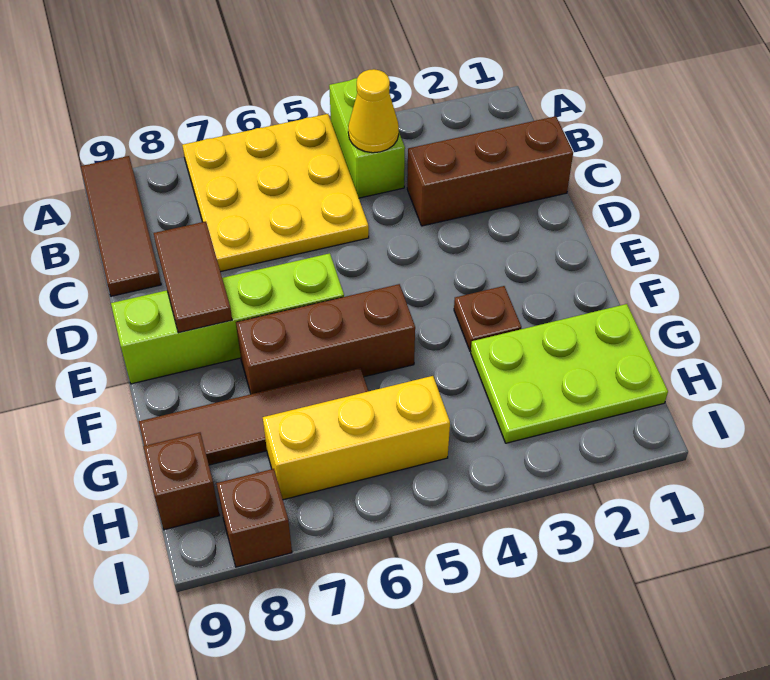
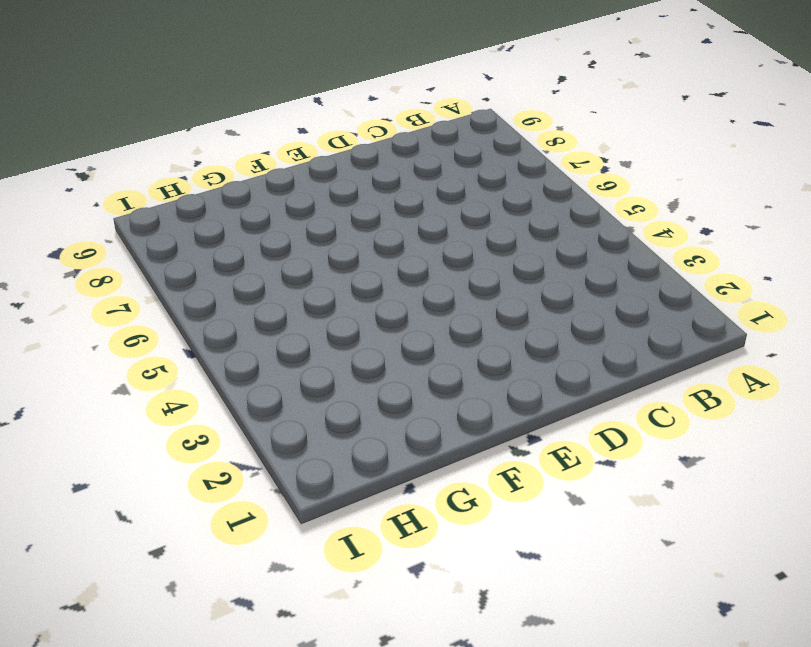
none -> lime 1x2 brick [329,78,405,198]
none -> yellow 3x3 plate [182,114,369,272]
none -> brown 1x3 tile [81,156,161,296]

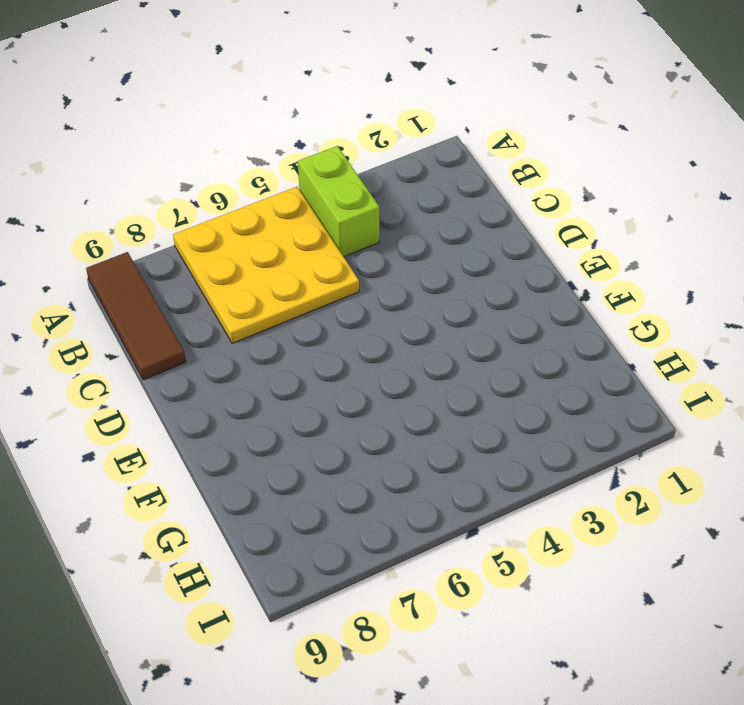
none -> brown 1x3 brick [407,116,573,226]
none -> lime 1x4 brick [111,253,344,384]
none -> brown 1x1 plate [454,286,521,351]

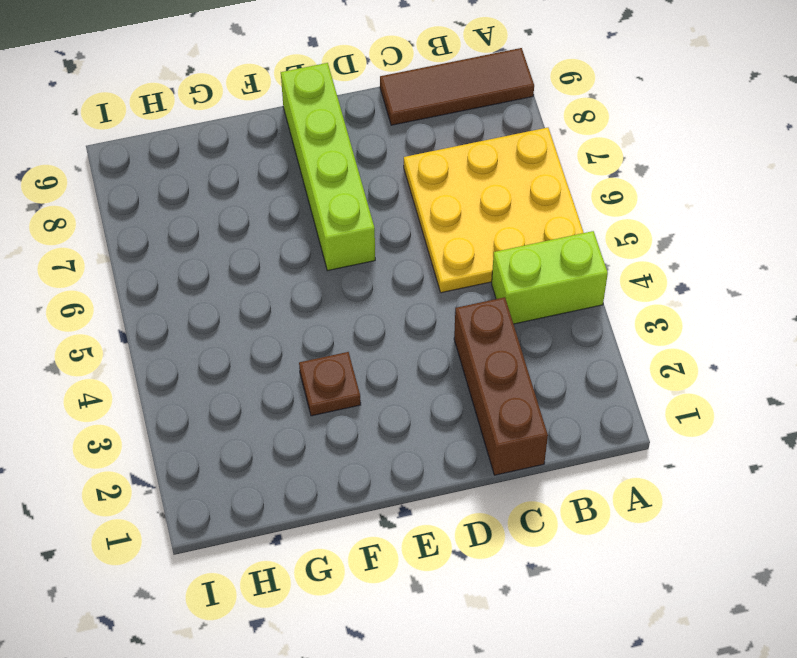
none -> brown 1x3 brick [236,284,415,394]
none -> lime 2x3 plate [471,304,668,443]
none -> brown 1x4 tile [139,368,368,465]

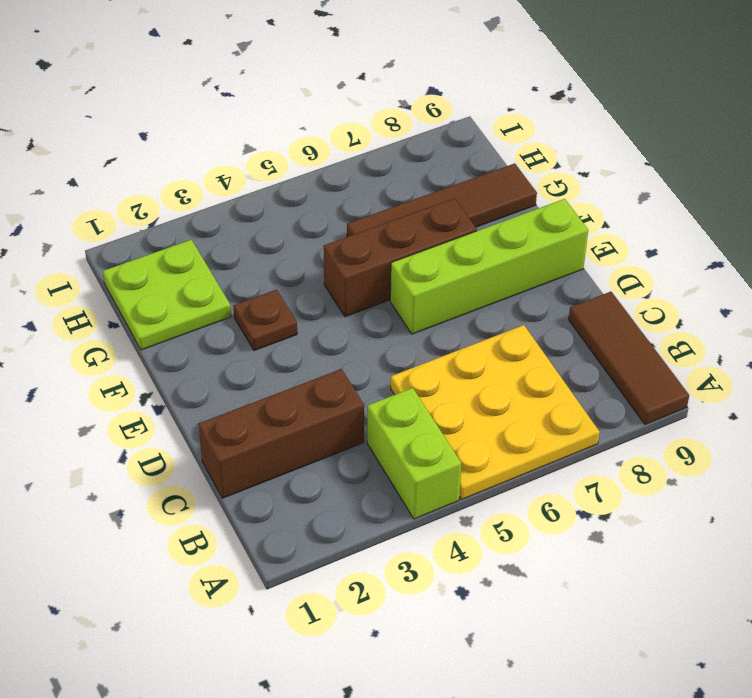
lime 2x2 plate [103,240,231,350] -> lime 2x3 plate [471,304,668,443]
none -> yellow 1x3 brick [263,376,450,500]
none -> brown 1x1 brick [143,433,220,530]
none -> brown 1x1 brick [217,469,292,567]

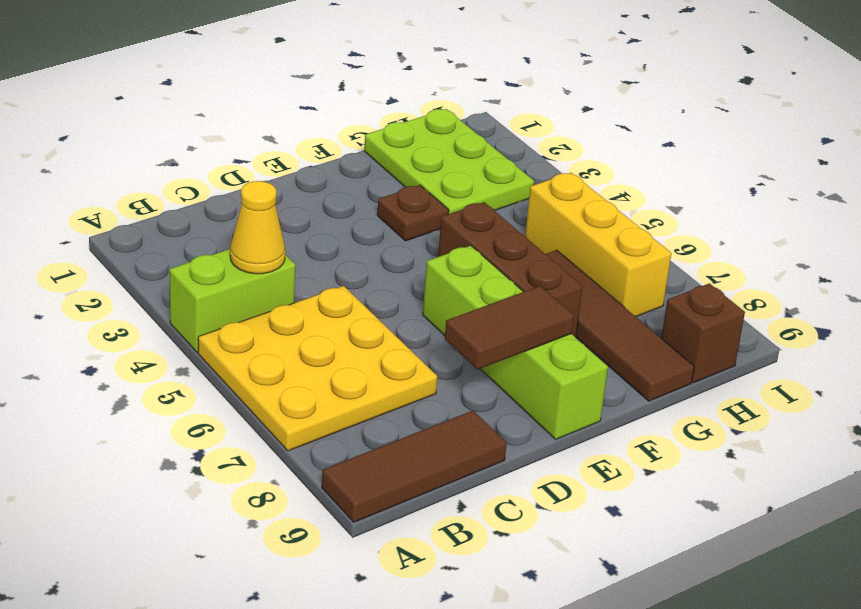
none -> brown 1x3 brick [407,116,573,226]
none -> brown 1x1 brick [217,469,292,567]

